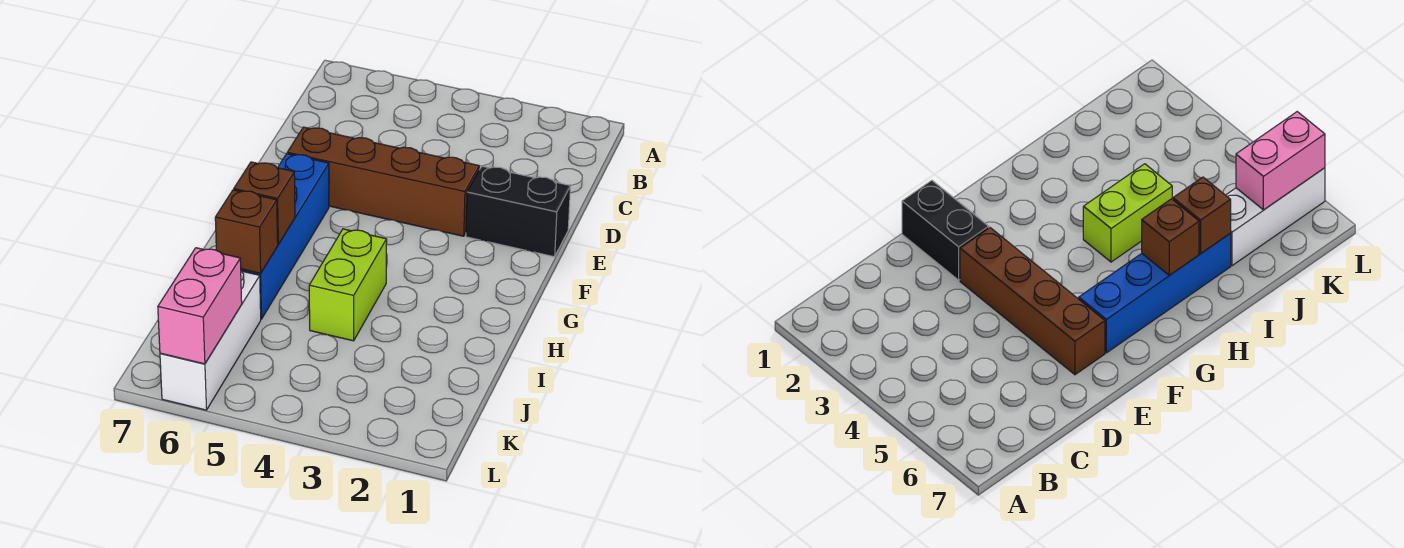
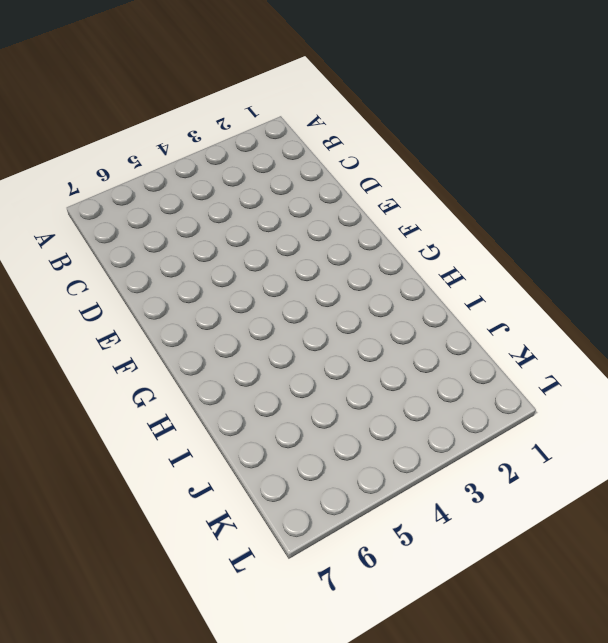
none -> black 1x2 brick [466,166,571,257]
none -> brown 1x4 brick [287,127,479,236]

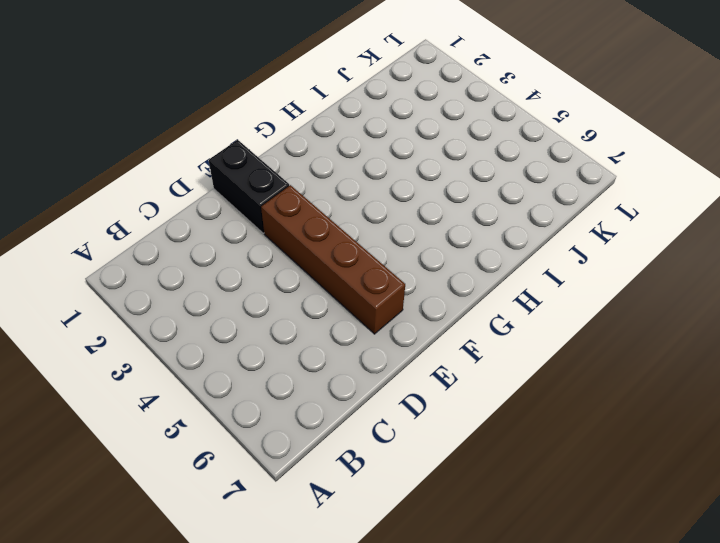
none -> blue 1x4 brick [241,154,329,319]
none -> lime 1x2 brick [309,229,387,341]

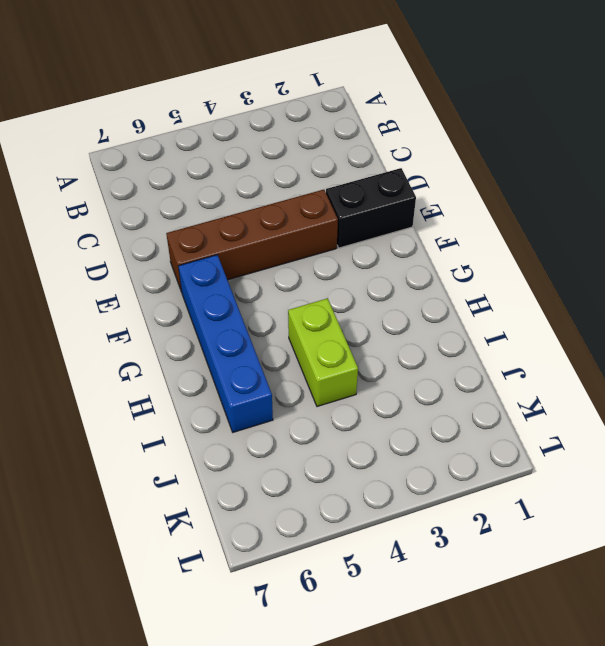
none -> white 1x3 brick [160,271,261,410]
none -> brown 1x1 brick [234,162,295,244]

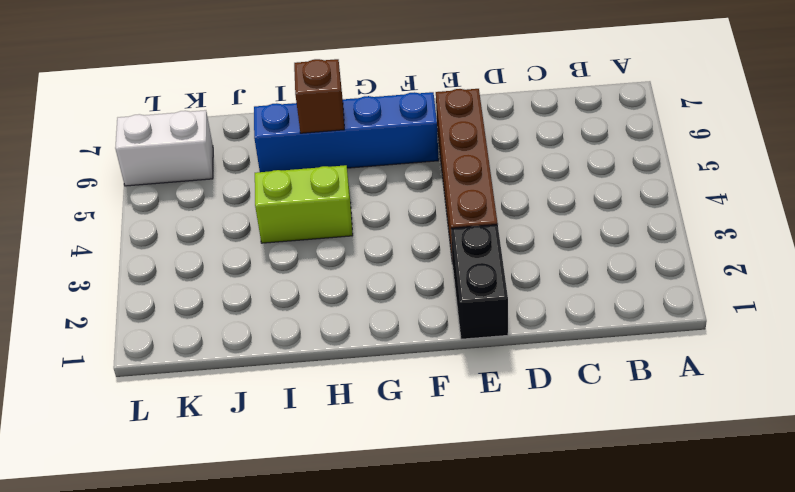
white 1x2 brick [115,110,213,186] -> white 1x3 brick [160,271,261,410]
none -> brown 1x1 brick [215,190,278,273]
none -> pink 1x2 brick [158,248,242,364]

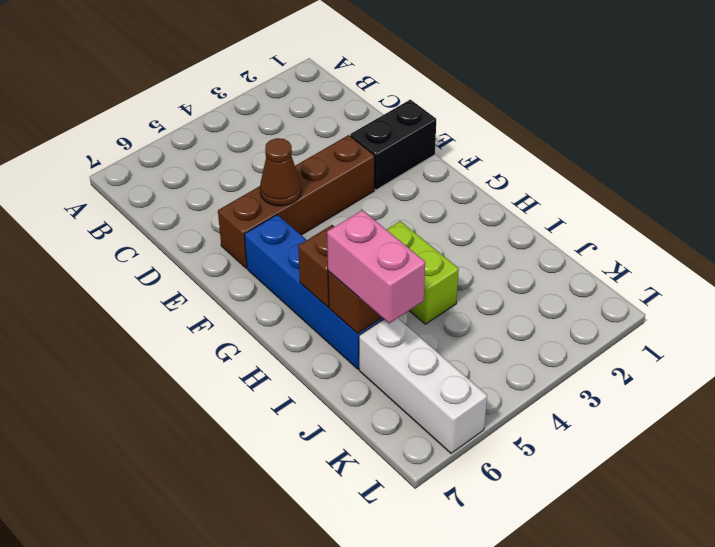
brown 1x1 cone [260,138,301,206] -> none
pink 1x2 brick [327,210,425,323] -> pink 1x2 brick moved to [158,248,242,364]

